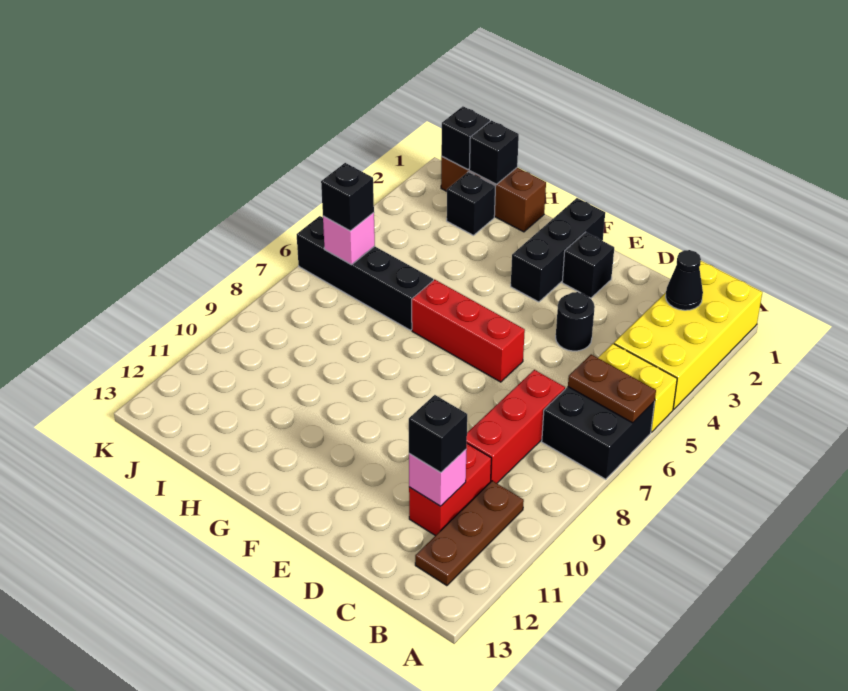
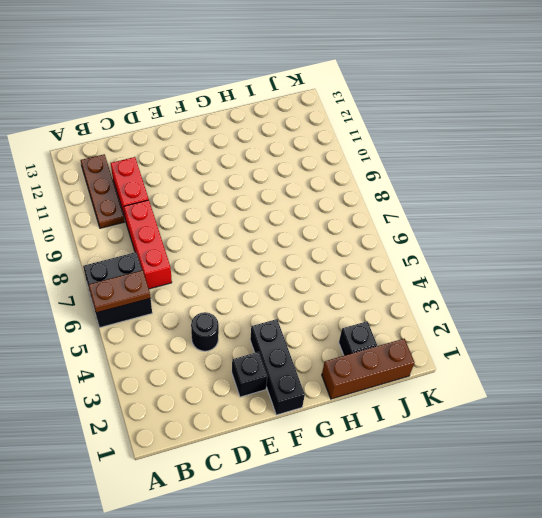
none -> yellow 2x4 brick [614,261,762,409]
none -> yellow 1x2 brick [598,344,677,432]
none -> red 1x3 brick [412,279,525,382]

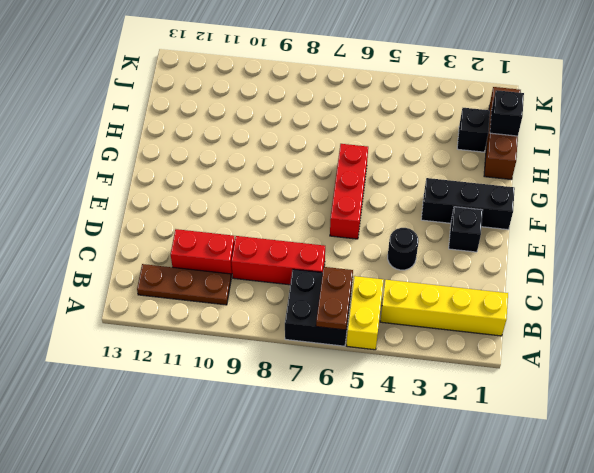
yellow 1x4 brick [380,280,508,336] -> yellow 2x4 brick [614,261,762,409]
none -> black 1x4 brick [297,216,433,330]
none -> black 1x1 cone [665,250,703,310]
none -> pink 1x1 brick [409,449,467,506]

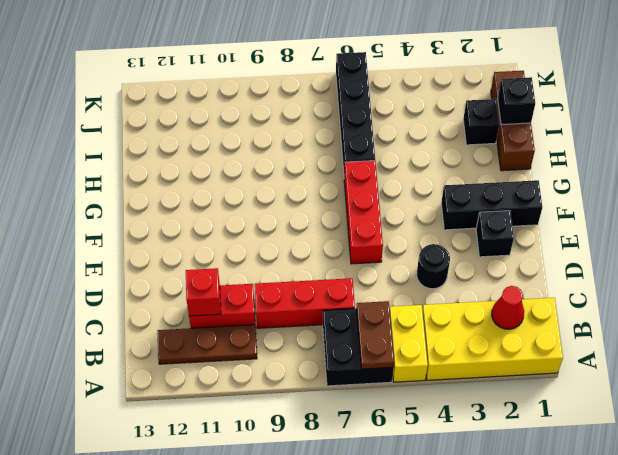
red 1x1 cone [492,286,524,329] -> black 1x1 cone [665,250,703,310]
red 1x1 brick [186,268,221,316] -> pink 1x1 brick [409,449,467,506]
none -> black 1x1 brick [441,106,490,170]
none -> pink 1x1 brick [323,213,375,265]
none -> black 1x1 brick [409,395,467,473]

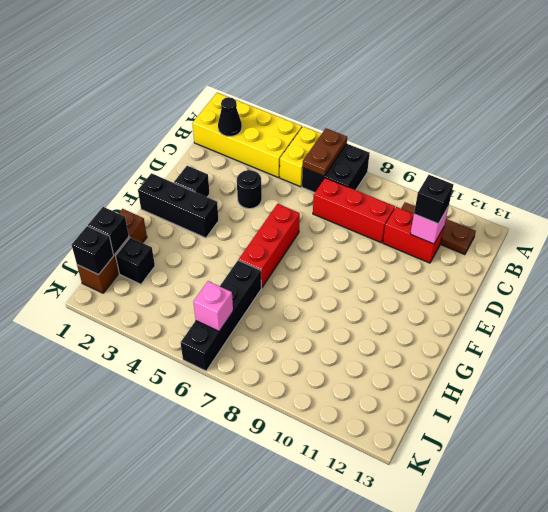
none -> black 1x1 brick [321,163,374,231]

